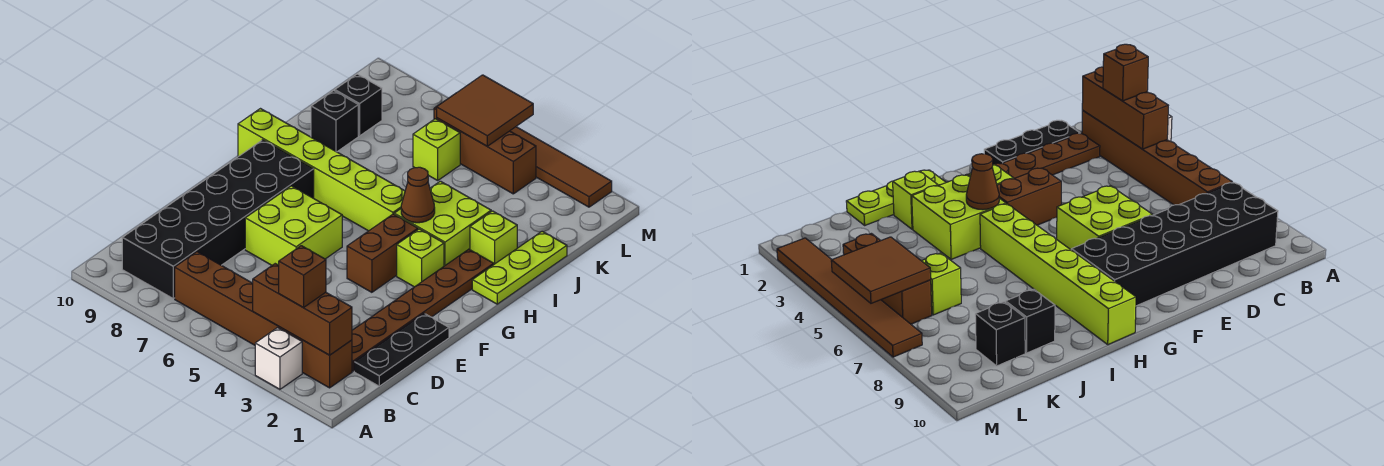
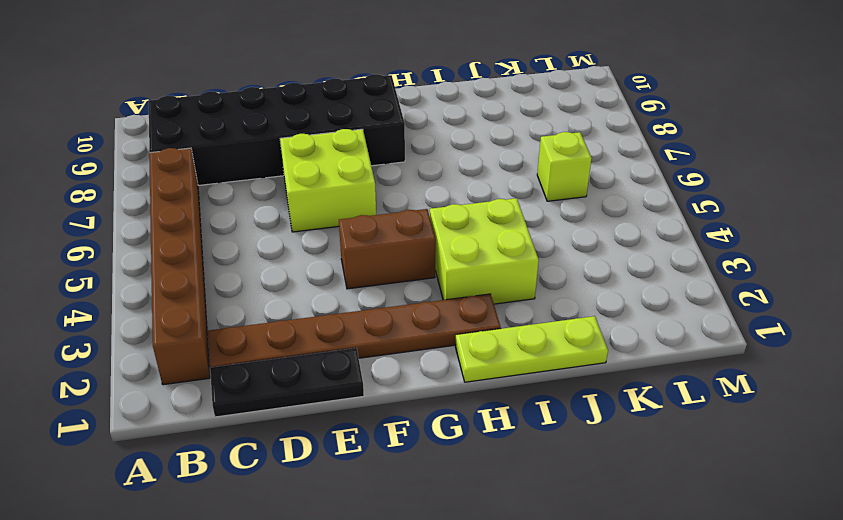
none -> white 1x1 brick [255,328,302,389]
none -> lime 1x1 brick [397,229,444,287]
none -> lime 1x6 brick [238,109,405,231]

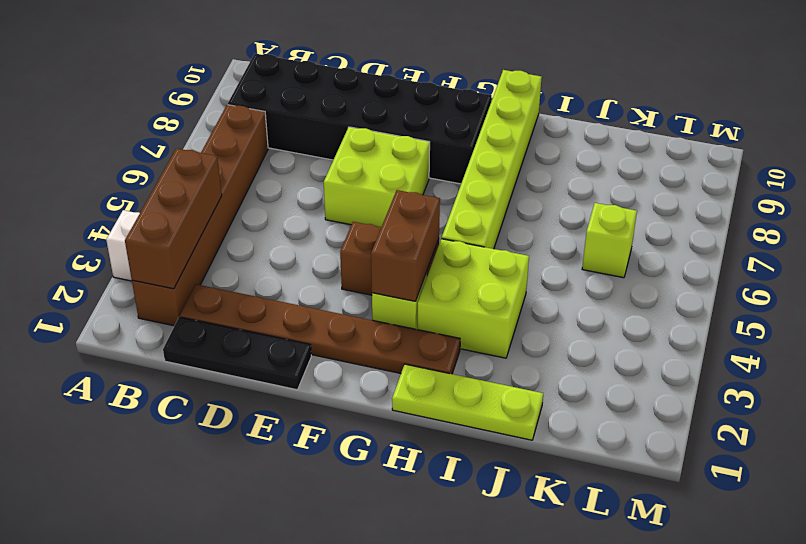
brown 1x2 brick [371,190,440,301] -> none
none -> lime 1x1 brick [470,211,517,264]
none -> black 1x1 brick [311,90,358,152]
none -> black 1x1 brick [335,74,382,136]

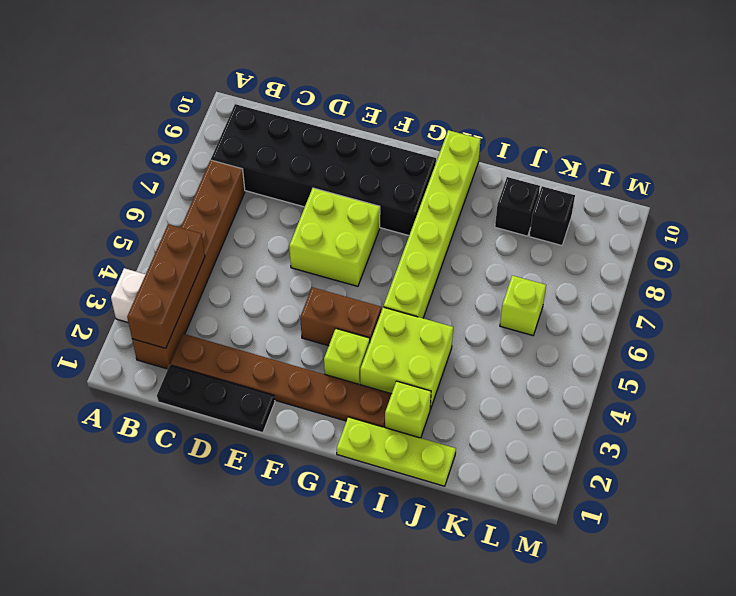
none -> brown 1x3 brick [437,118,536,194]
none -> brown 1x6 tile [434,93,612,207]
none -> brown 1x1 cone [401,167,435,223]

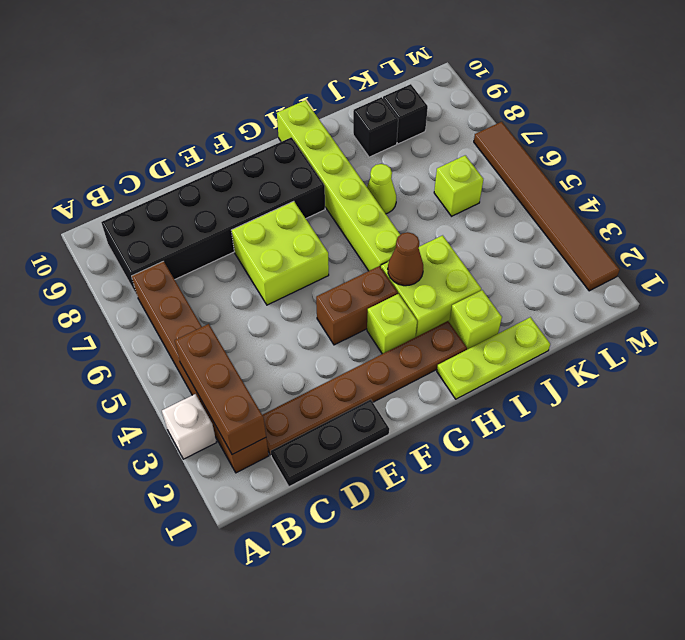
lime 1x1 cone [367,164,396,214] -> none
none -> brown 1x3 brick [437,118,536,194]
none -> brown 2x2 tile [437,75,533,146]
none -> brown 1x1 brick [279,246,326,308]

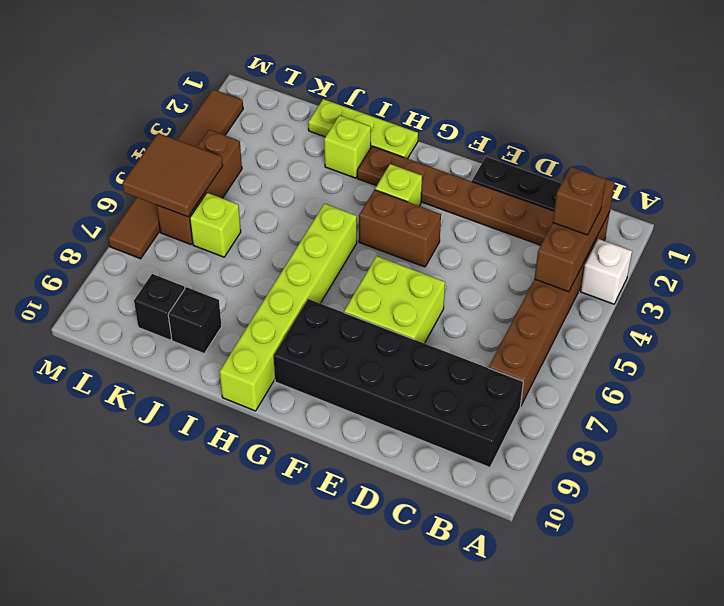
none -> lime 2x2 brick [394,181,491,266]
none -> brown 1x1 cone [401,167,435,223]

